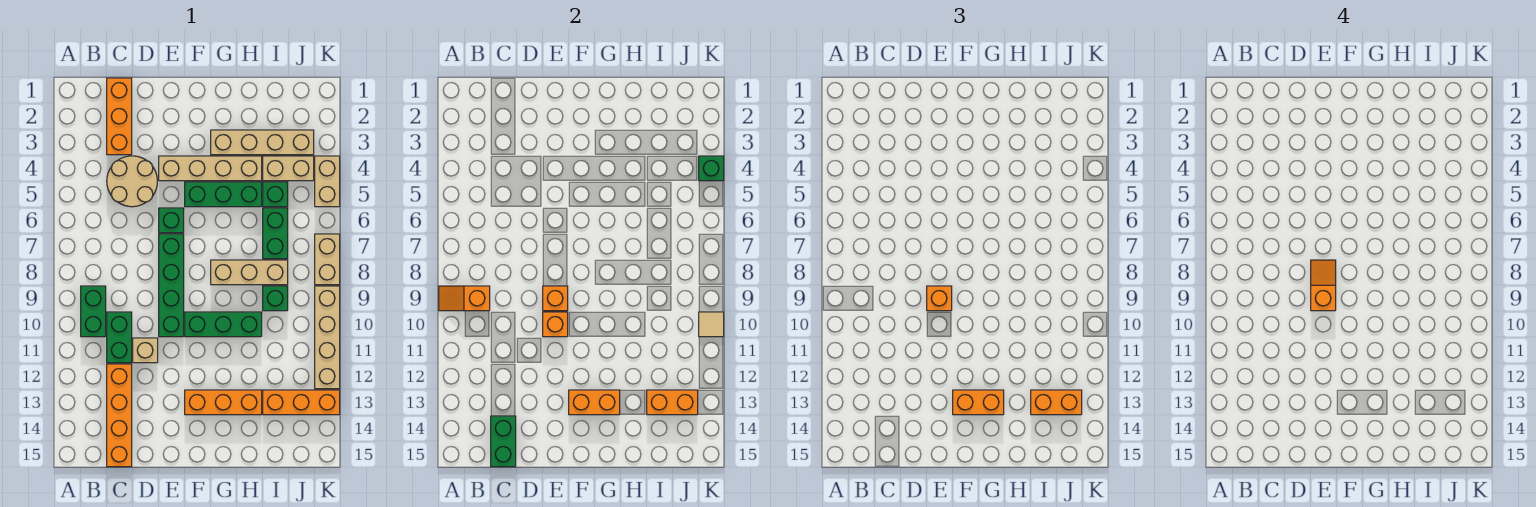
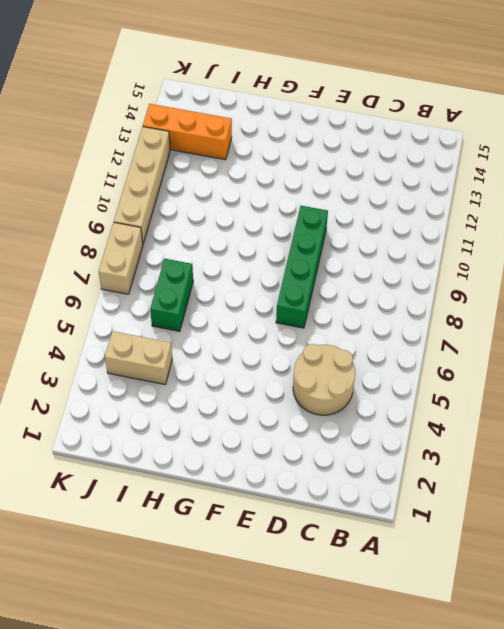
none -> green 1x2 brick [81,286,106,337]
none -> orange 1x3 brick [107,78,132,155]
none -> green 1x2 brick [107,312,132,363]
none -> orange 1x4 brick [107,364,132,467]

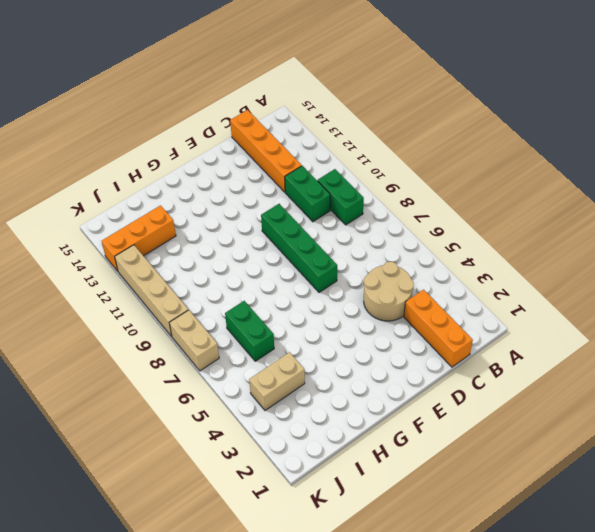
none -> tan 1x1 brick [133,338,158,363]
none -> tan 1x4 brick [159,156,262,181]
none -> green 1x1 brick [159,208,184,233]
none -> green 1x3 brick [185,182,262,207]

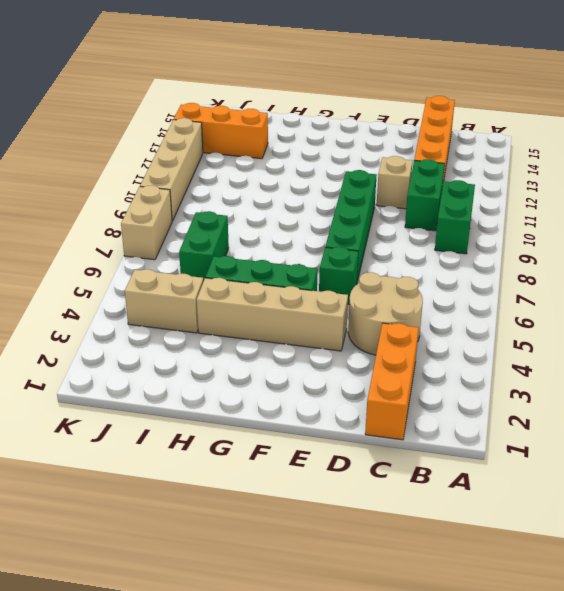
none -> green 1x3 brick [185,312,262,337]
none -> orange 1x3 brick [185,390,262,415]
none -> tan 1x4 brick [211,130,314,155]
none -> tan 1x3 brick [211,260,288,285]

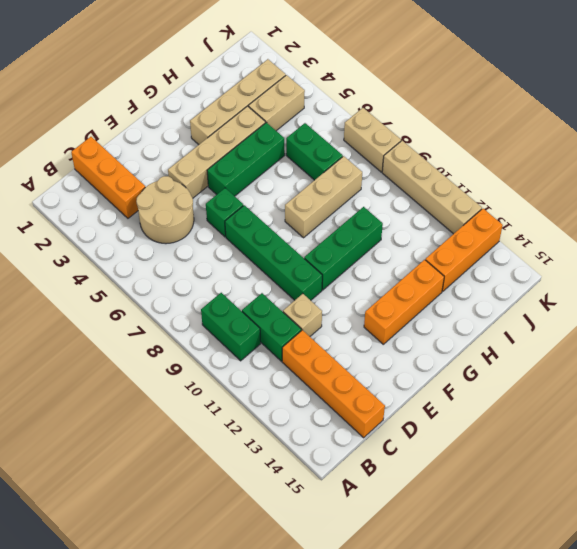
none -> green 1x1 brick [263,182,288,207]
none -> green 1x1 brick [263,286,288,311]
none -> tan 1x2 brick [315,156,340,207]
none -> orange 1x2 slope [439,286,490,311]

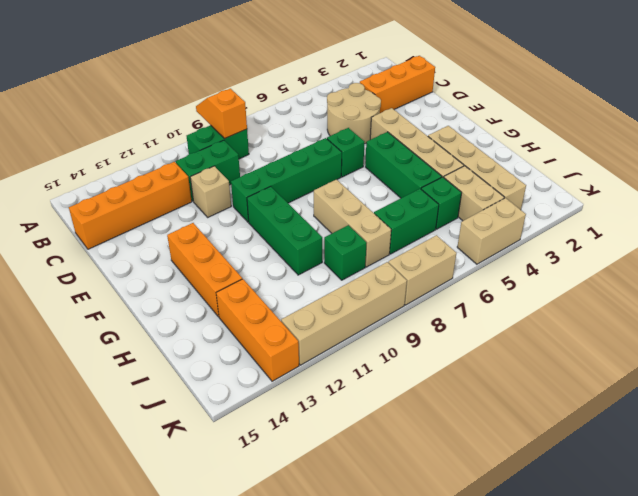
none -> green 1x2 brick [491,416,516,467]
none -> orange 1x1 brick [543,286,568,311]
none -> orange 1x1 brick [543,312,568,337]
none -> orange 1x2 brick [569,390,620,415]

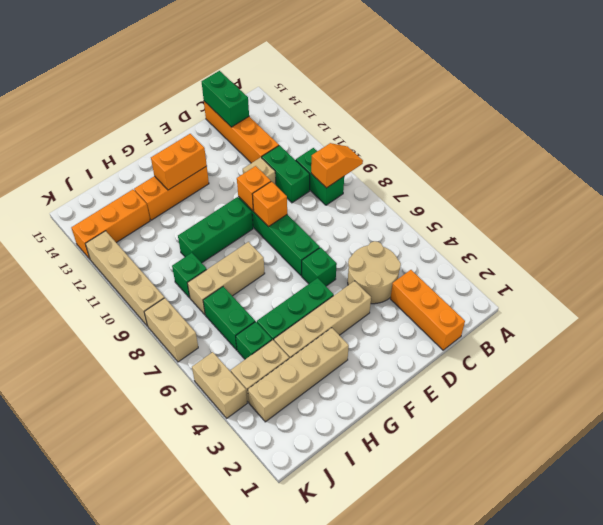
none -> orange 1x2 brick [647,390,698,415]
none -> green 1x1 brick [699,156,724,181]
none -> tan 1x1 tile [699,312,724,337]
none -> orange 1x1 brick [927,286,952,311]

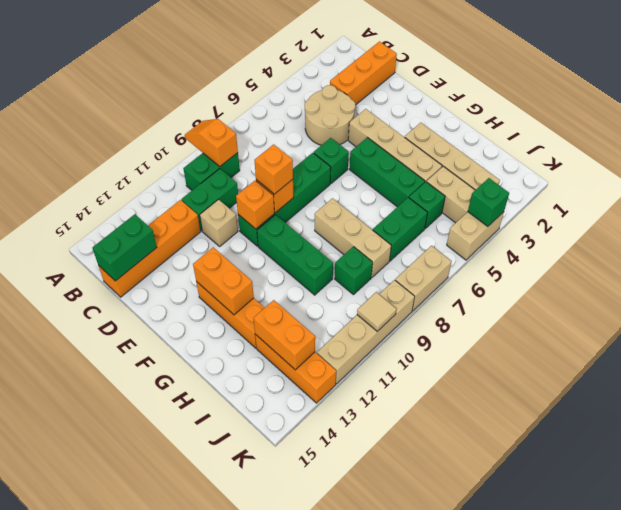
none -> orange 1x2 brick [953,390,1004,415]
none -> orange 1x2 brick [1031,390,1082,415]
none -> orange 1x2 slope [1311,260,1336,311]

